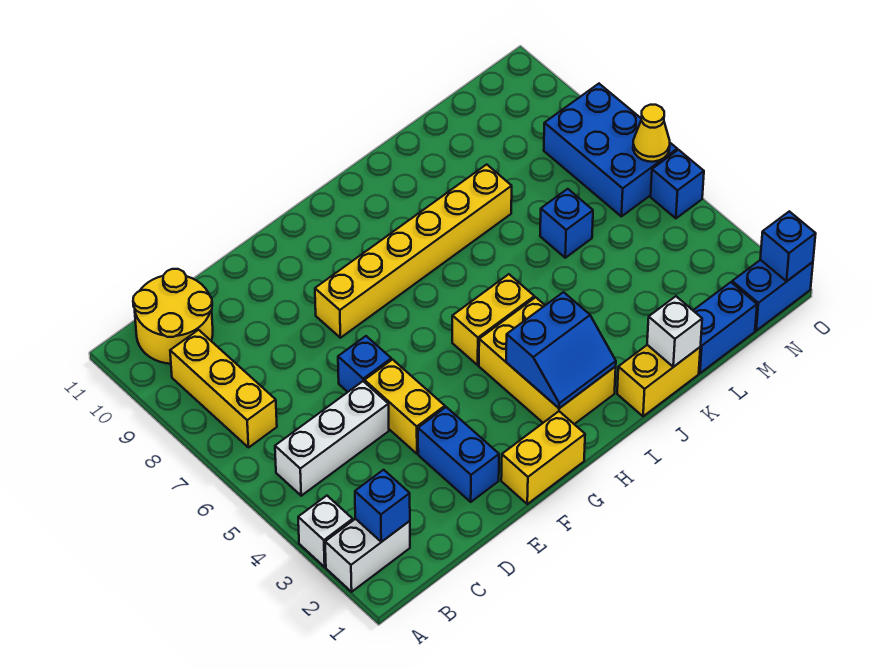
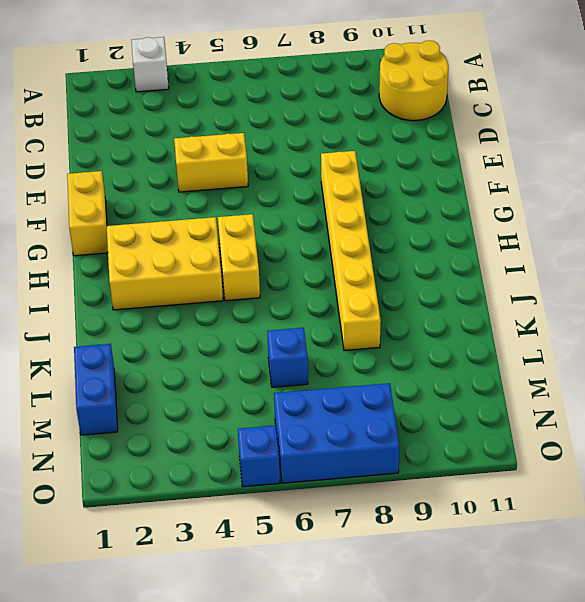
none -> white 1x2 brick [325,519,410,592]
none -> white 1x3 brick [275,381,389,496]
none -> yellow 1x3 brick [170,330,277,447]

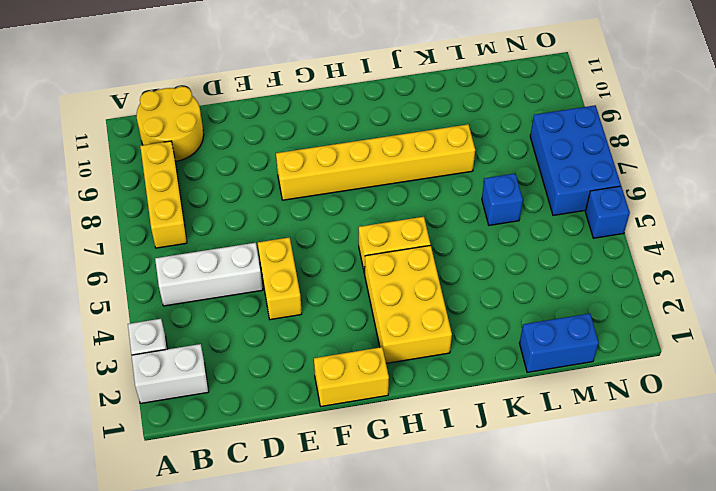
none -> blue 1x2 brick [418,407,499,502]
none -> blue 1x1 brick [338,336,391,392]
none -> yellow 1x2 brick [617,345,700,416]

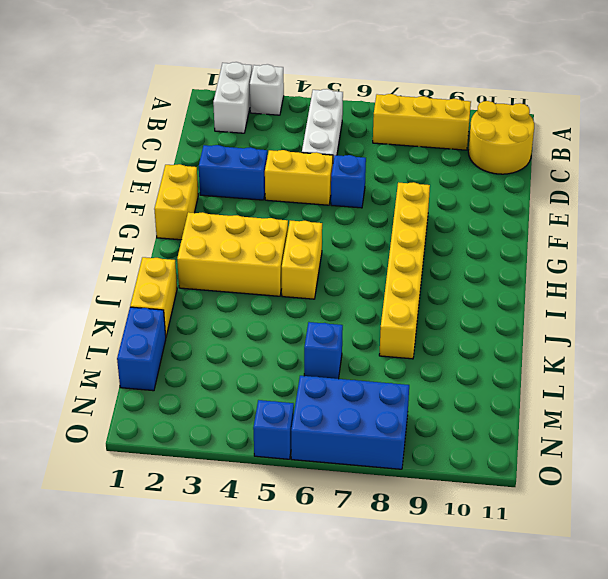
none -> blue 1x2 brick [732,260,813,331]
none -> blue 1x1 brick [355,470,410,542]
none -> blue 2x2 slope [506,292,616,408]

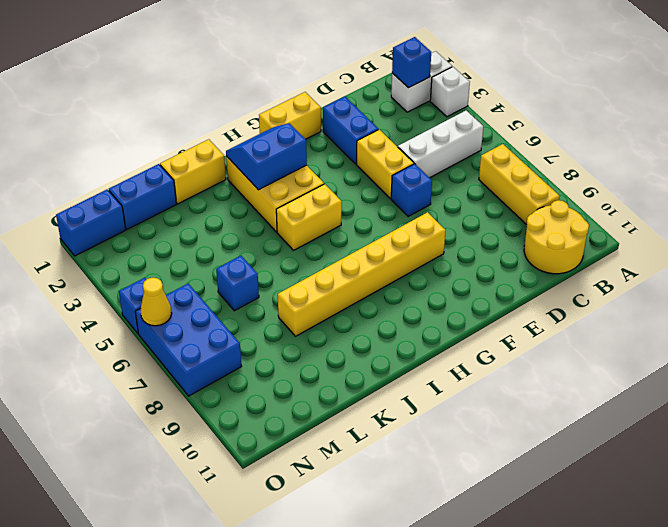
none -> white 1x1 brick [647,296,702,367]
none -> blue 1x1 brick [760,211,816,281]

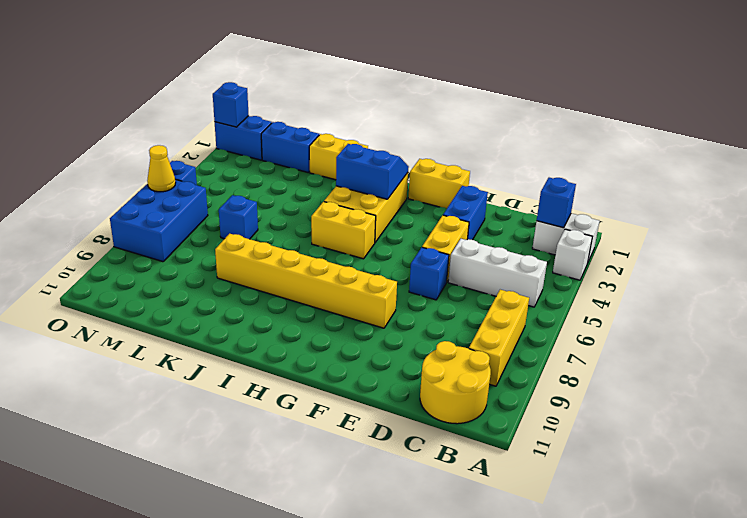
none -> white 1x1 brick [647,296,702,367]

